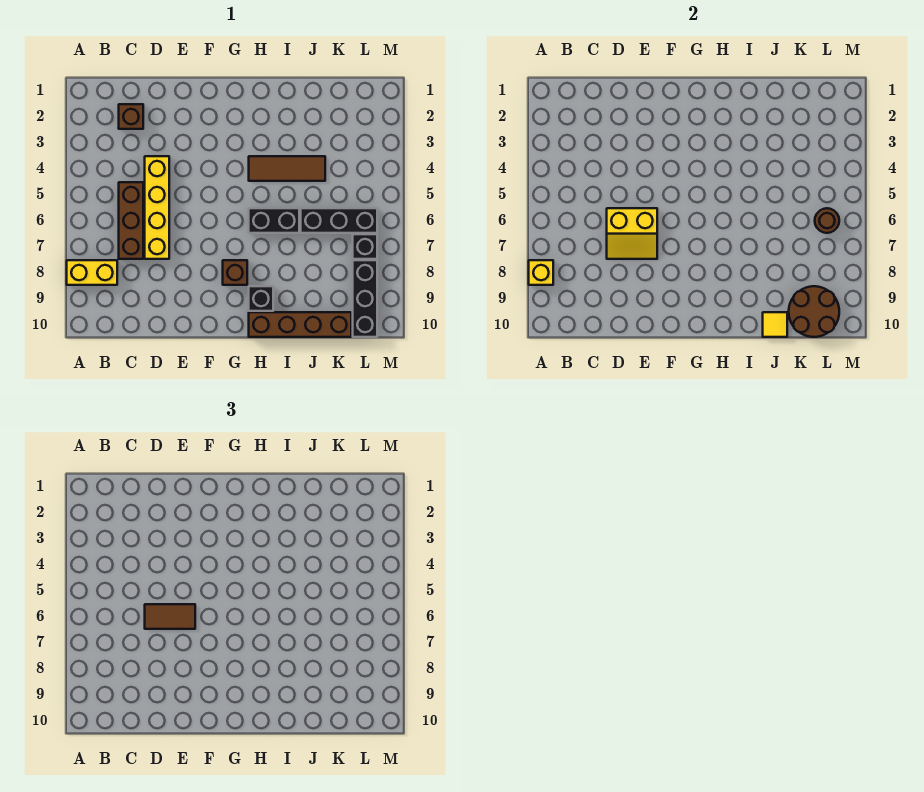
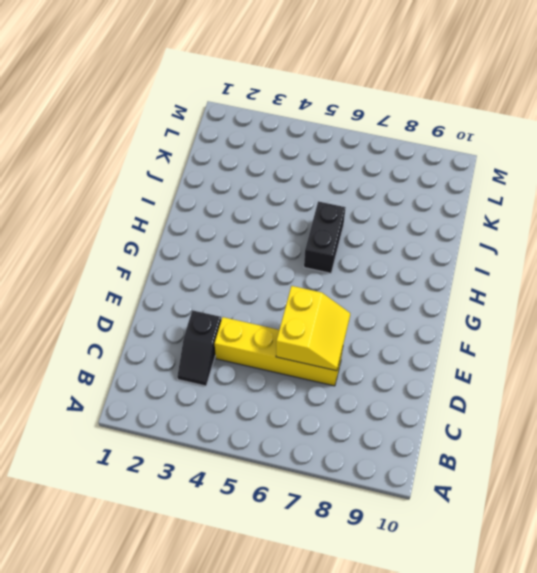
black 1x2 slope [177,310,221,386] -> none
none -> yellow 1x2 brick [67,260,117,285]
none -> brown 1x1 brick [119,104,143,129]
none -> brown 1x3 brick [119,182,143,259]

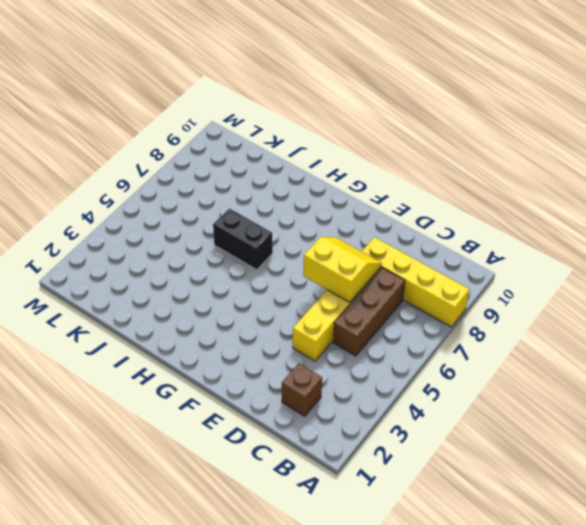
yellow 1x4 brick [361,237,469,327] -> yellow 1x2 brick [67,260,117,285]
none -> brown 1x1 brick [223,260,247,285]
none -> brown 1x3 tile [249,156,325,181]
none -> black 1x1 brick [249,286,273,311]

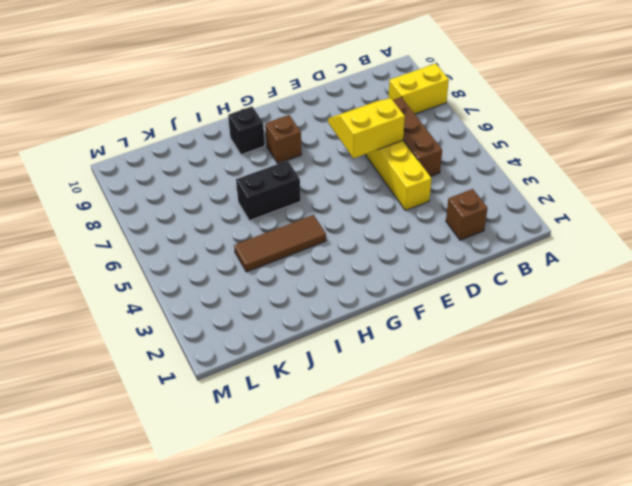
none -> brown 1x4 brick [249,312,351,337]
none -> black 1x3 brick [301,208,377,233]
none -> black 1x1 brick [353,234,377,259]

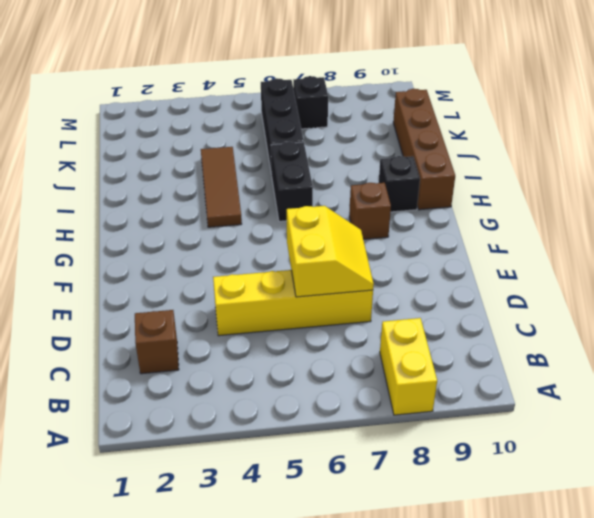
none -> brown 1x3 brick [119,182,143,259]
none -> black 1x3 brick [353,260,377,337]
none -> yellow 1x1 brick [529,260,553,285]

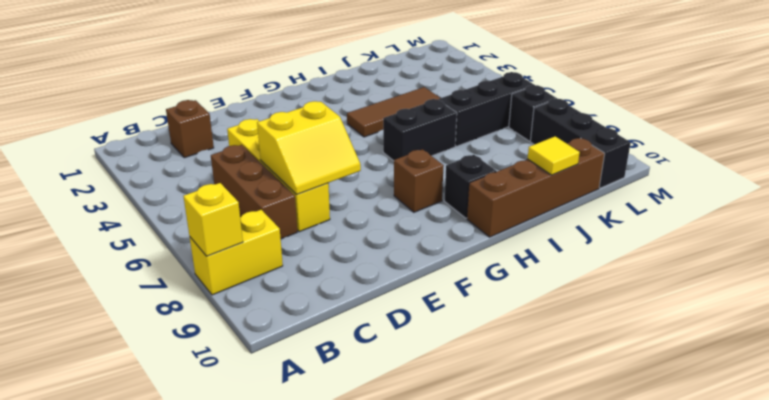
none -> brown 2x2 round brick [789,286,839,337]
none -> brown 1x1 round brick [815,208,839,233]
none -> brown 1x2 tile [145,604,195,629]

